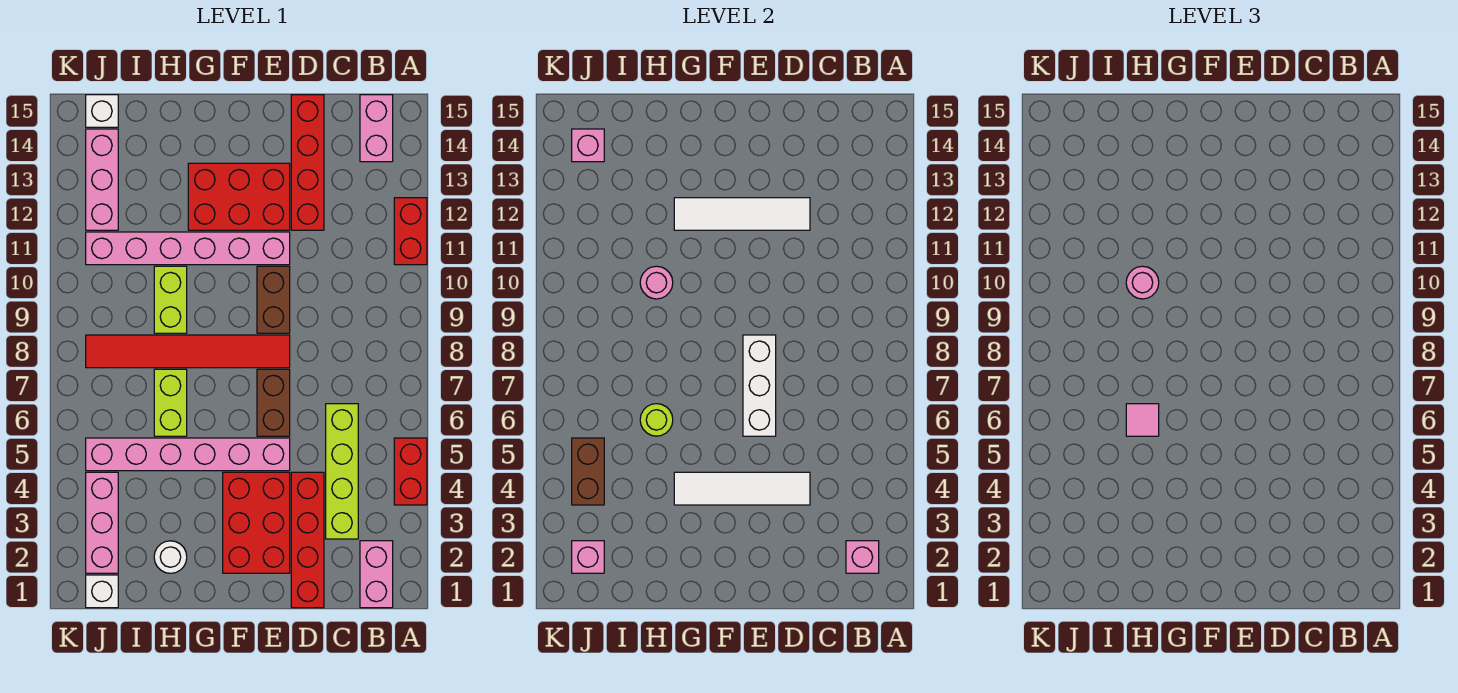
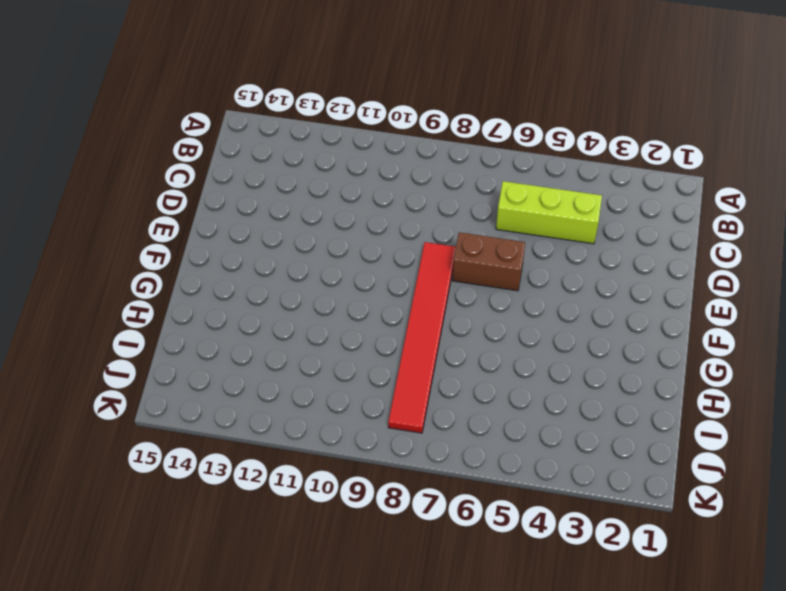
lime 1x3 brick [496,181,602,244] -> lime 1x4 brick [326,404,358,539]
none -> red 1x2 brick [394,438,427,505]
none -> red 1x2 brick [394,198,427,265]
none -> pink 1x2 brick [360,541,393,608]
none -> pink 1x2 brick [360,95,393,162]

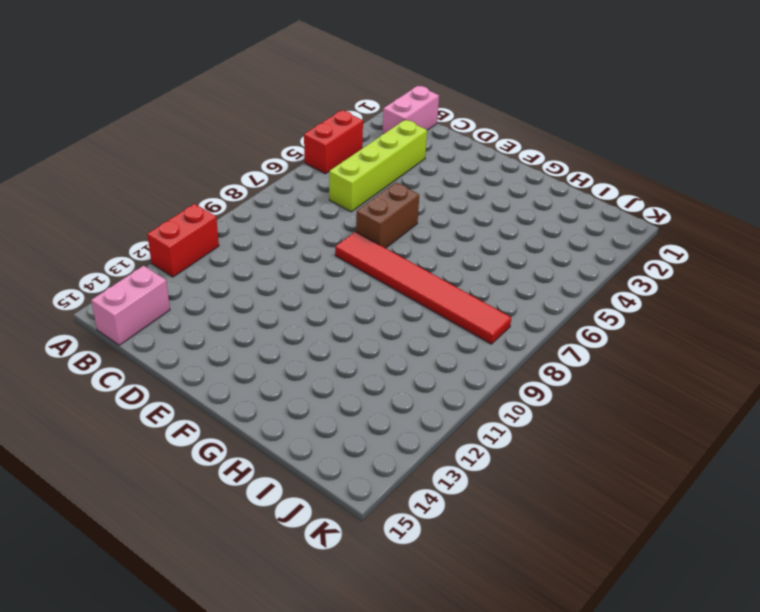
none -> red 1x4 brick [291,472,324,608]
none -> red 1x4 brick [291,95,324,230]
none -> red 2x3 brick [223,472,290,573]
none -> pink 1x6 brick [86,438,290,471]

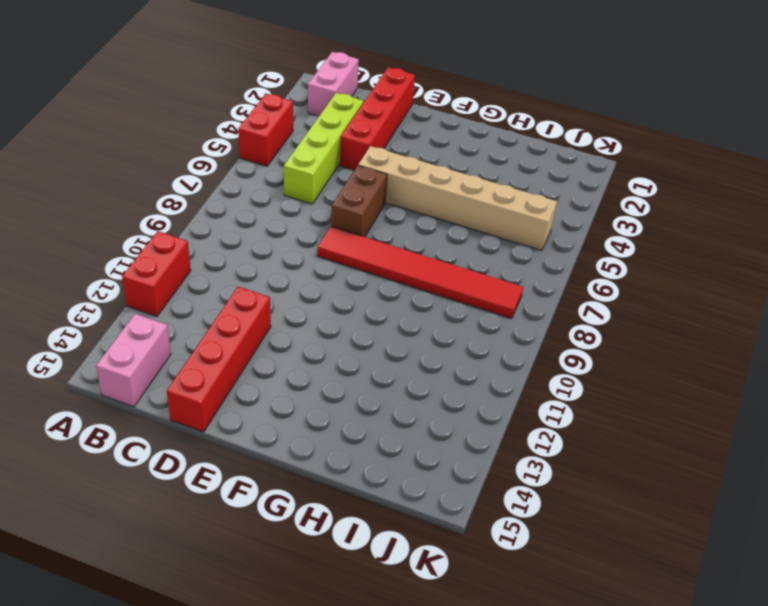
tan 1x6 brick [358,146,557,250] -> pink 1x6 brick [86,438,290,471]
none -> red 2x3 brick [223,472,290,573]
none -> brown 1x2 brick [257,266,290,333]
none -> pink 1x6 brick [86,232,290,265]
none -> red 2x3 brick [188,163,290,230]

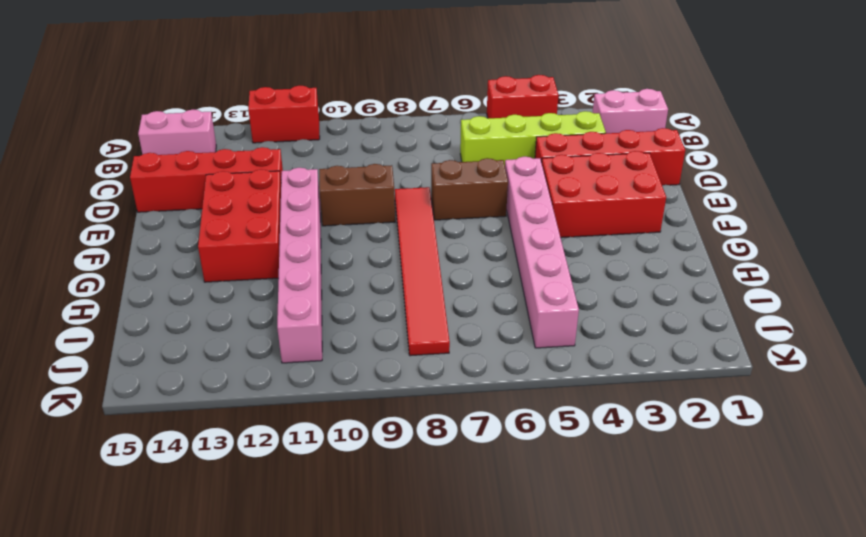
none -> white 1x1 round brick [154,541,187,573]
none -> lime 1x2 brick [154,369,187,436]
none -> lime 1x2 brick [154,266,187,333]
none -> white 1x1 brick [86,575,118,608]

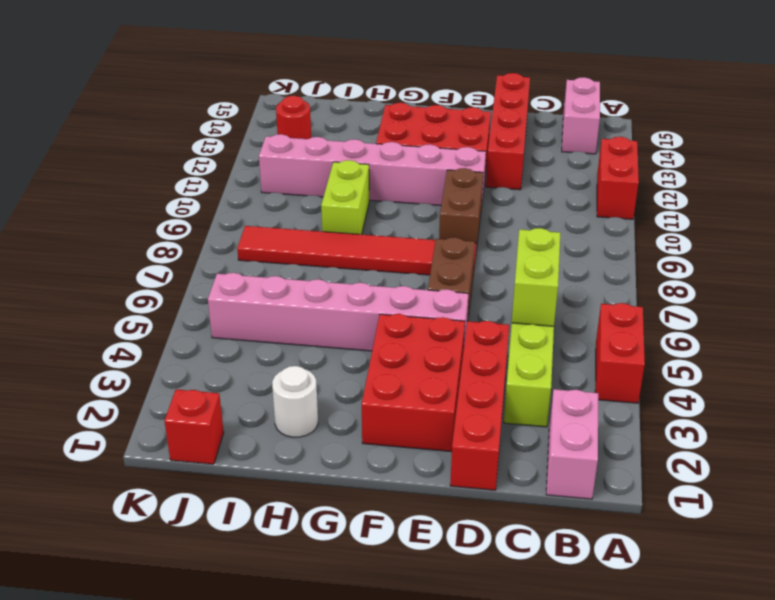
lime 1x2 brick [512,228,560,326] -> lime 1x2 brick moved to [154,369,187,436]
red 1x1 brick [165,390,224,464] -> white 1x1 brick [86,575,118,608]
red 1x1 round brick [276,96,311,139] -> pink 1x3 brick [86,129,118,230]
none -> pink 1x3 brick [86,472,118,573]
none -> white 1x1 brick [86,95,118,127]
none -> pink 1x1 brick [846,541,879,573]
none -> white 1x4 tile [674,472,810,505]

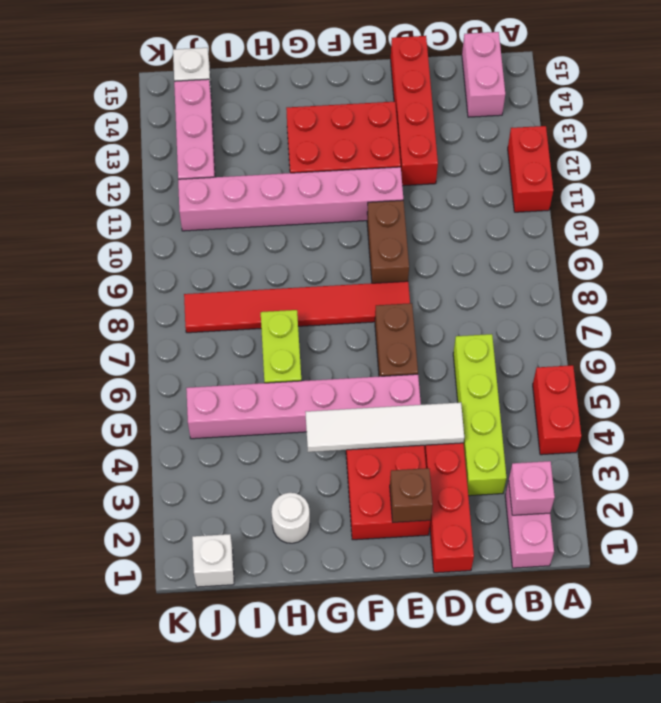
brown 1x1 brick [390,468,433,522] -> none
none -> lime 1x2 brick [154,266,187,333]
none -> pink 1x3 brick [86,472,118,573]
none -> white 1x4 tile [674,198,810,230]
none -> white 1x3 brick [743,335,776,436]

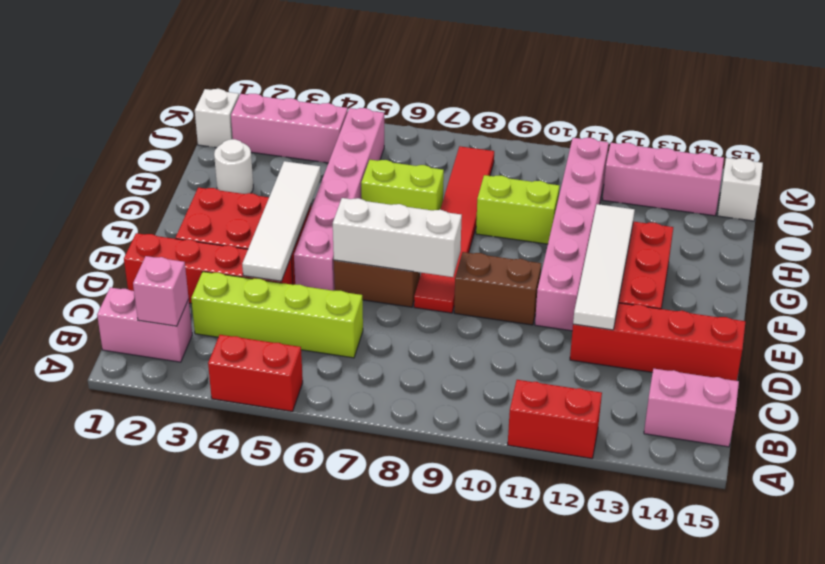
none -> lime 1x1 round brick [640,404,673,436]
none -> pink 1x1 round brick [640,266,673,299]
none -> pink 1x1 brick [572,541,604,573]
none -> brown 1x2 brick [572,438,604,505]

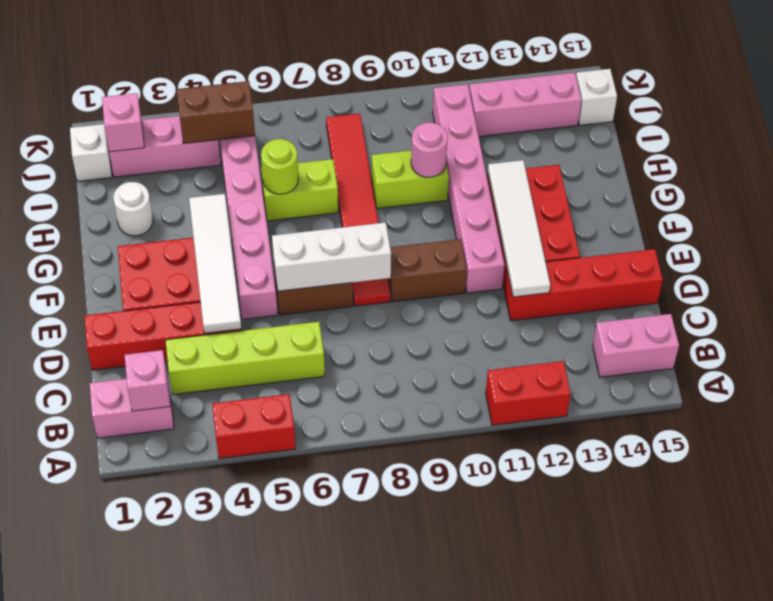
none -> pink 1x1 brick [572,129,604,162]
none -> pink 1x1 tile [1126,404,1159,436]
none -> pink 1x1 round brick [1126,266,1159,299]

